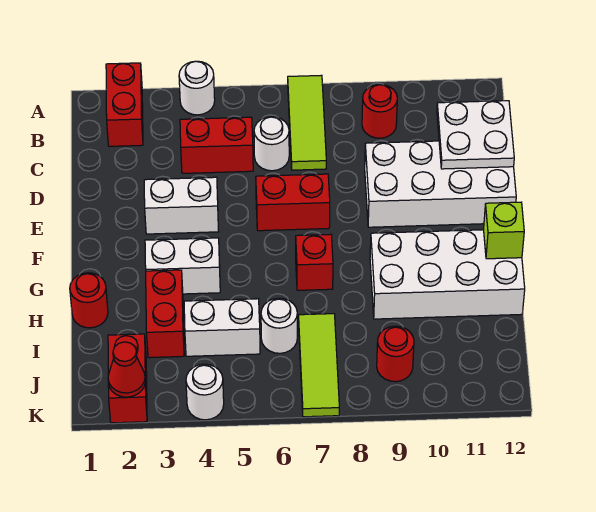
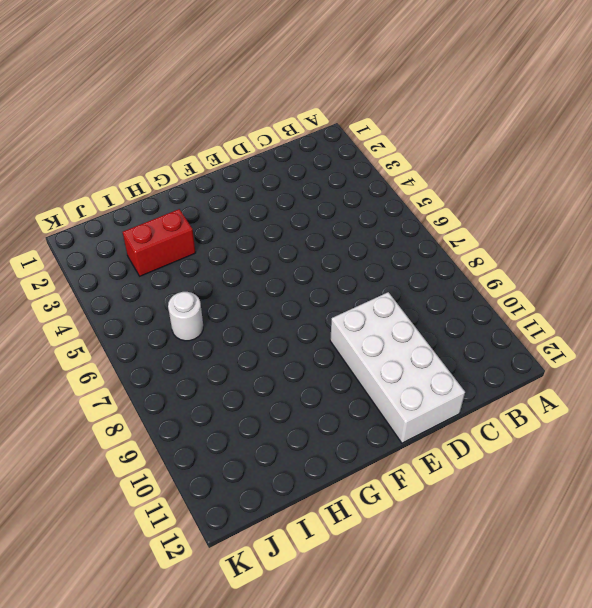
none -> red 1x2 brick [106,63,143,146]
none -> white 1x1 round brick [179,61,215,115]
none -> lime 1x3 tile [288,75,326,170]

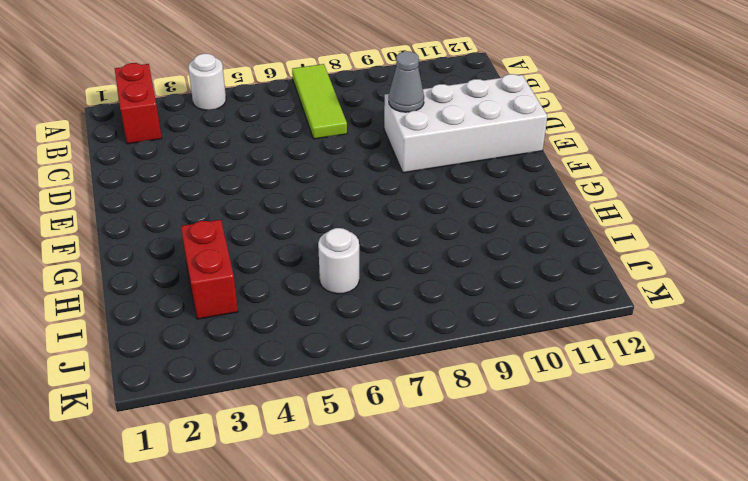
grey 1x1 cone [389,51,424,112] -> none
none -> red 1x1 round brick [362,85,397,138]
none -> red 1x2 brick [180,117,253,173]
none -> white 1x1 round brick [254,117,289,171]

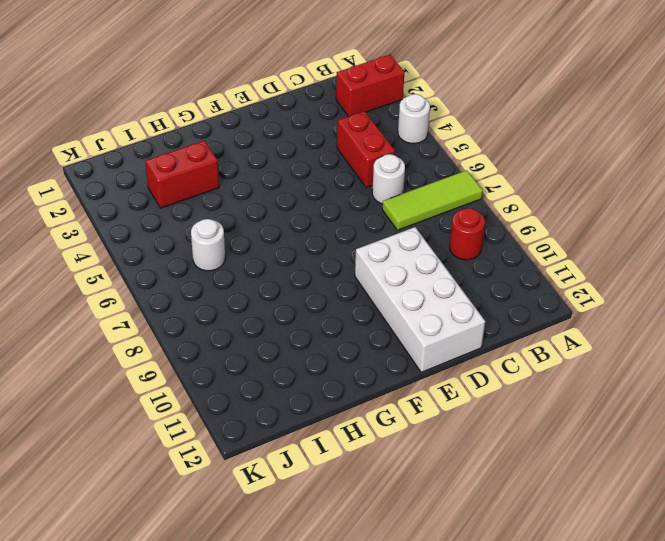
none -> white 1x2 brick [144,177,219,234]
none -> red 1x2 brick [256,174,330,231]
none -> white 1x2 brick [145,238,220,294]

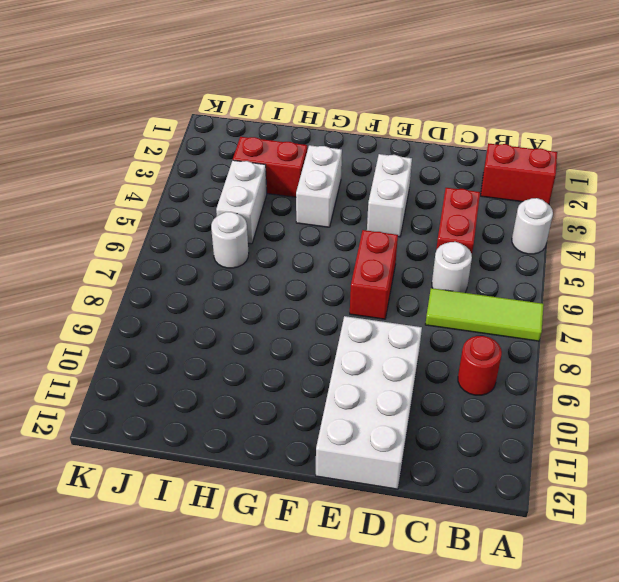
none -> red 1x1 brick [296,234,333,290]
none -> white 2x4 brick [370,230,525,319]
none -> red 1x1 round brick [70,273,108,328]

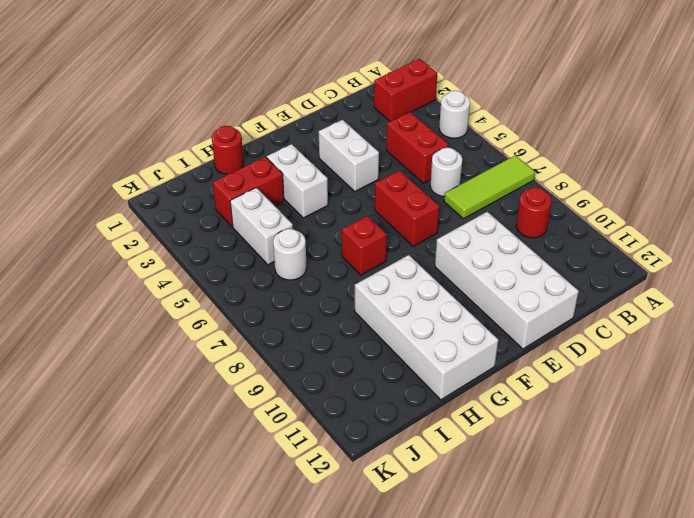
none -> lime 1x3 tile [299,314,339,417]
none -> red 1x2 brick [108,334,147,423]
none -> red 1x1 round brick [377,326,414,382]

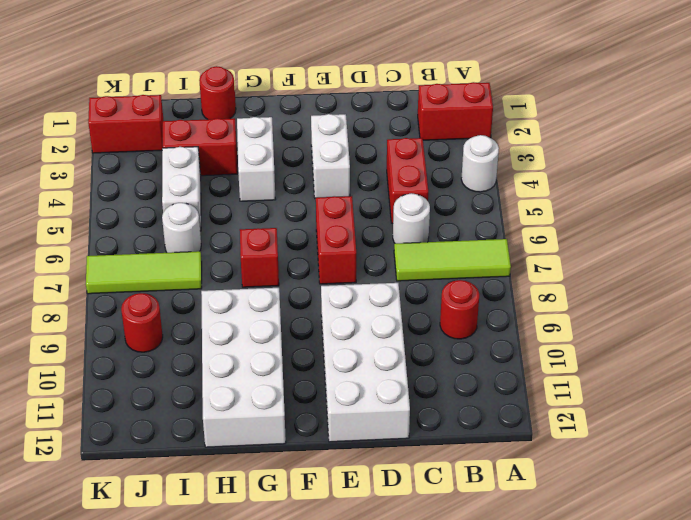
none -> white 1x1 round brick [186,364,224,420]
none -> white 2x2 plate [437,101,514,169]
none -> lime 1x1 brick [484,202,524,259]

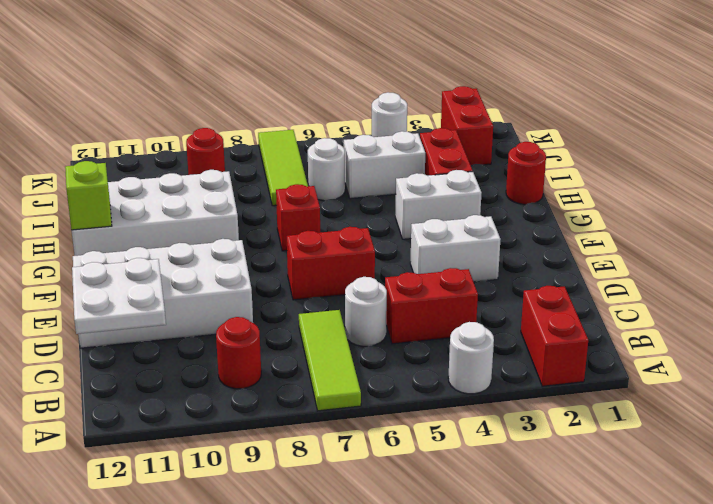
none -> red 1x1 cone [108,342,145,397]

